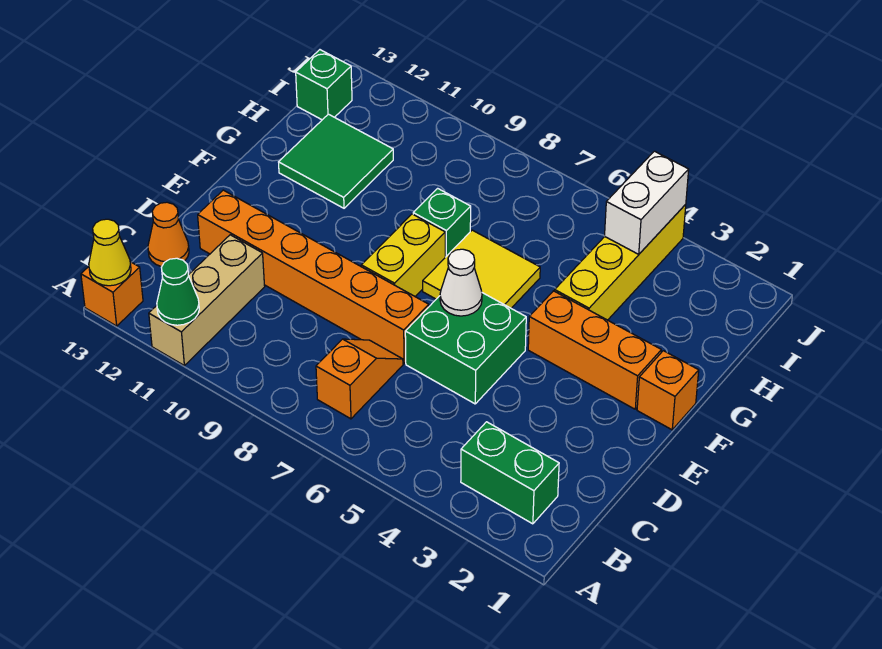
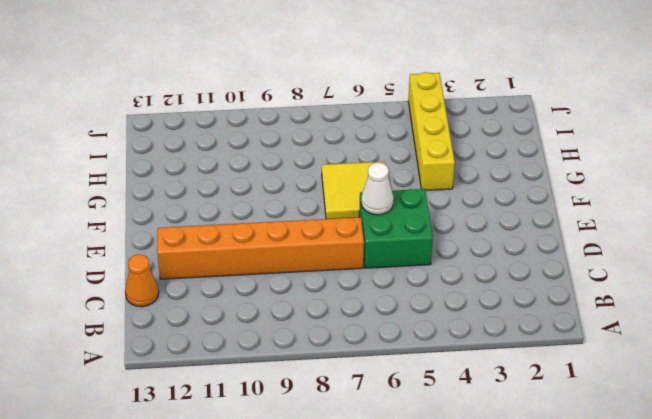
none -> tan 1x3 brick [149,235,265,365]
none -> orange 1x1 brick [81,262,143,326]
none -> green 1x2 brick [461,422,559,524]

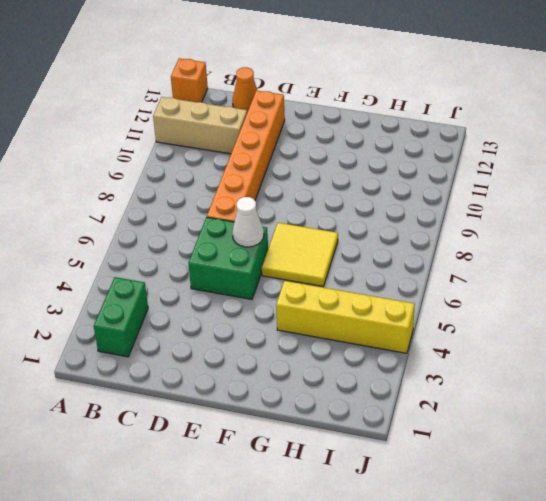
none -> orange 1x2 slope [316,339,403,419]
none -> yellow 1x2 brick [361,214,445,296]
none -> orange 1x1 brick [637,351,699,430]

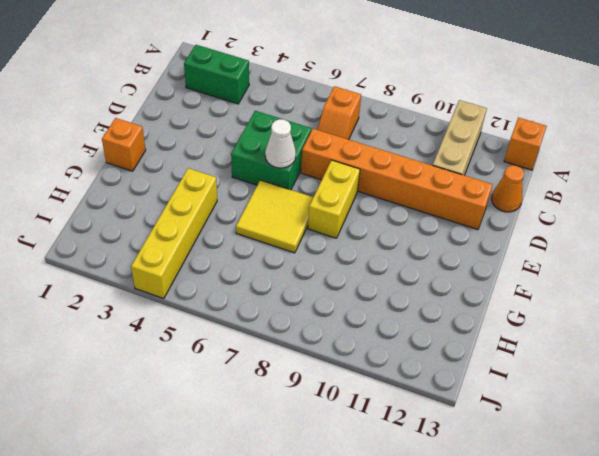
none -> orange 1x3 brick [528,291,661,409]
none -> green 1x1 brick [413,188,471,257]
none -> green 2x2 tile [279,114,393,208]

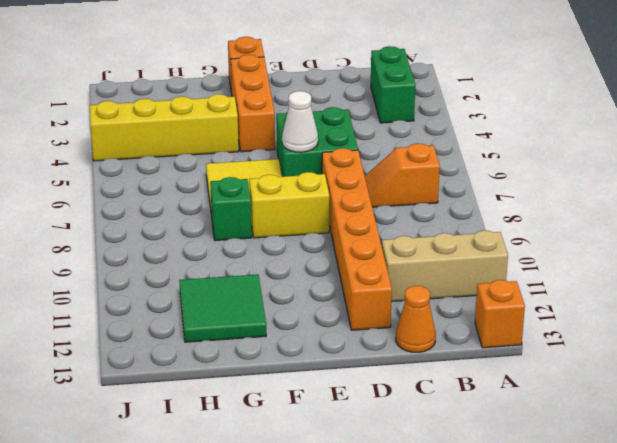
none -> green 1x1 brick [296,50,352,120]
none -> green 1x1 cone [157,258,199,325]
none -> yellow 1x1 cone [89,219,131,286]

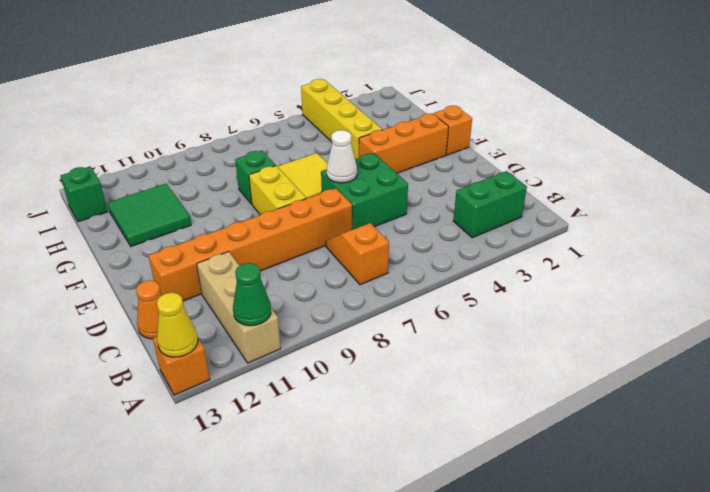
none -> white 1x2 brick [605,151,689,254]

